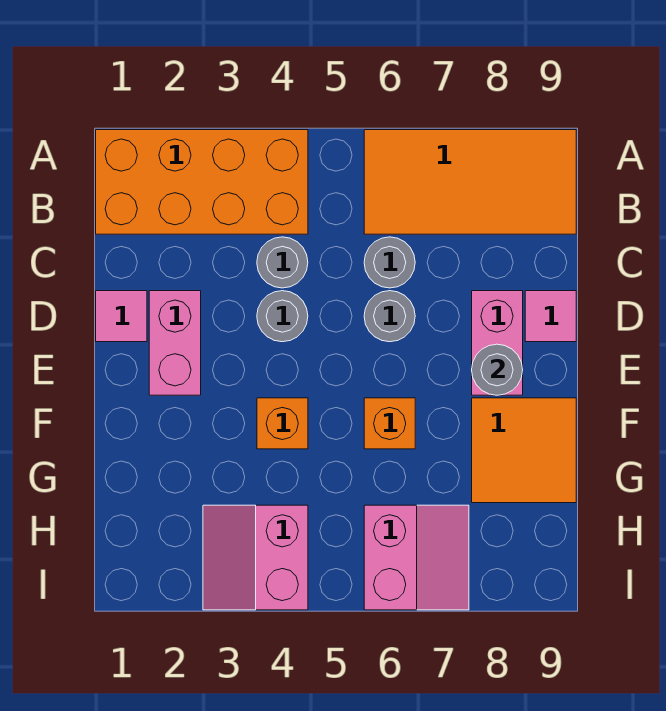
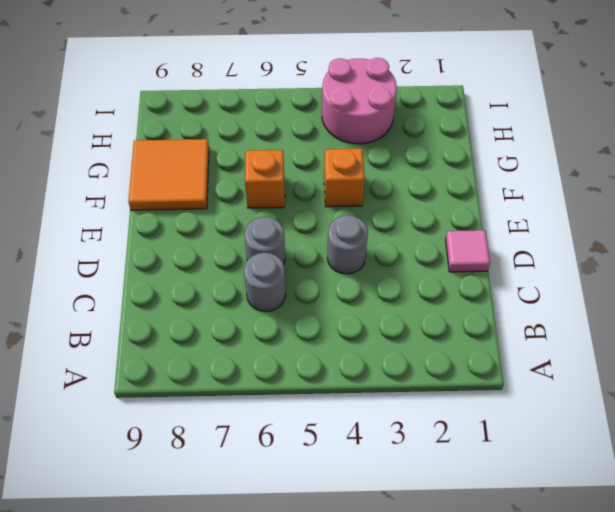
pink 2x2 round brick [322,58,397,144] -> pink 2x2 slope [203,505,308,610]
none -> orange 2x4 brick [96,130,308,234]
none -> orange 2x4 tile [364,130,576,234]
none -> grey 1x1 round brick [257,237,308,288]

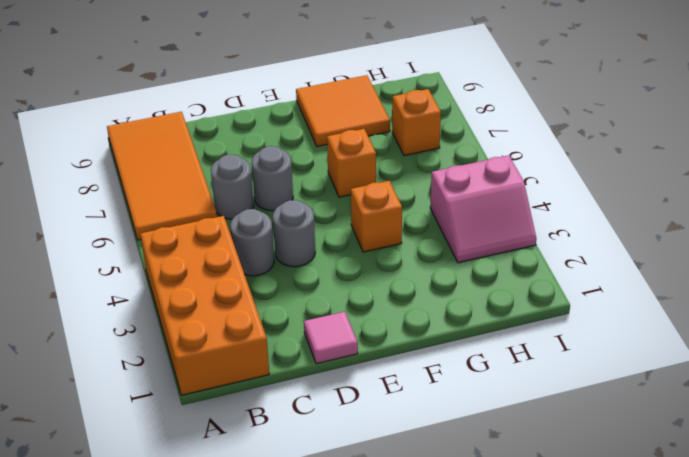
orange 1x1 brick [392,89,441,156] -> pink 2x2 slope [364,505,469,610]
none -> pink 1x2 brick [149,291,201,395]
none -> pink 1x2 brick [472,291,523,395]
none -> pink 1x1 tile [525,291,576,342]

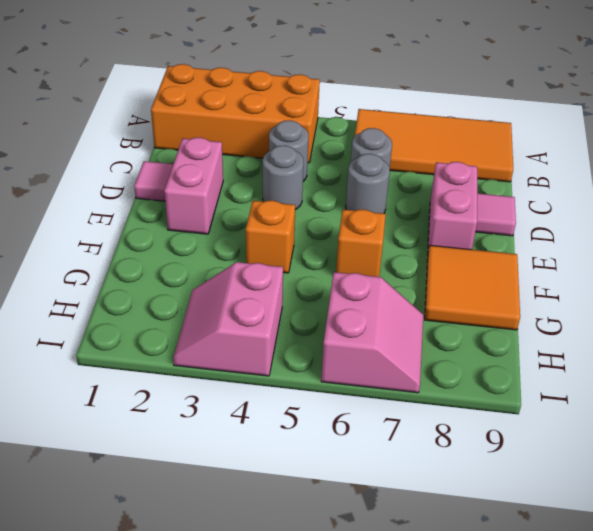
none -> grey 1x1 round brick [472,344,523,395]

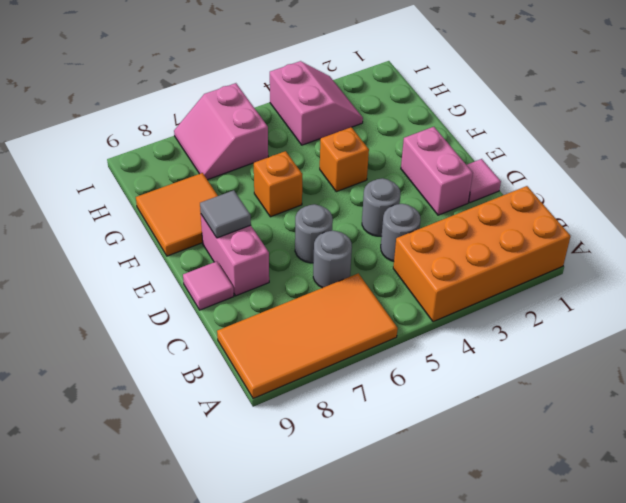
grey 1x1 tile [200,190,251,238] -> grey 1x1 round brick [472,344,523,395]

